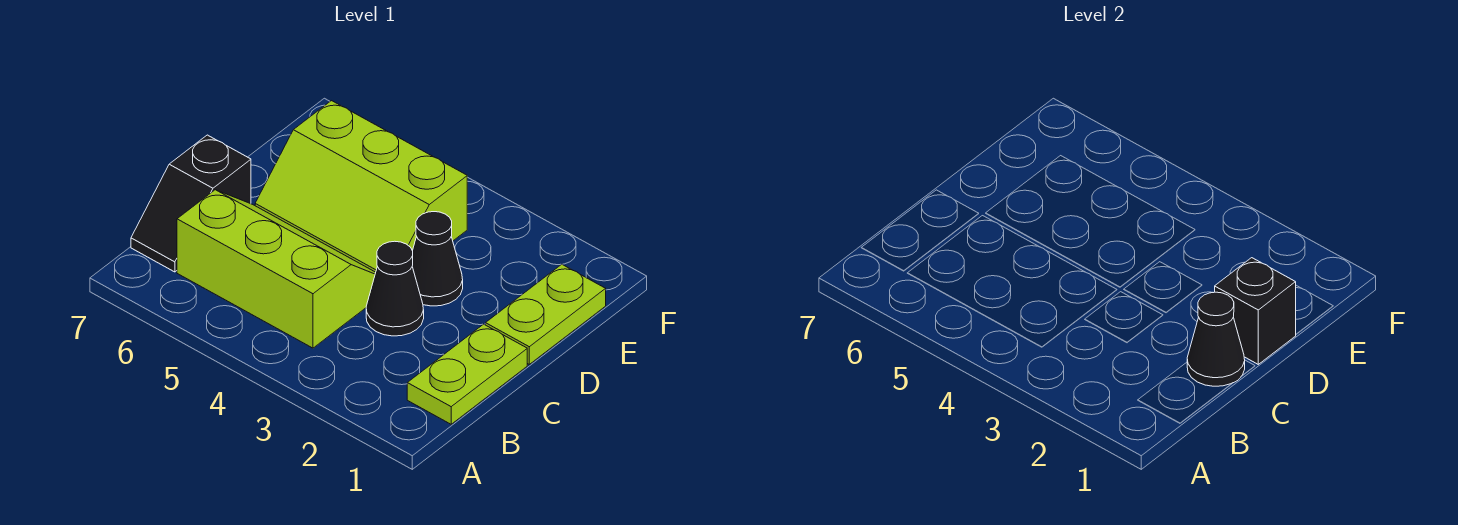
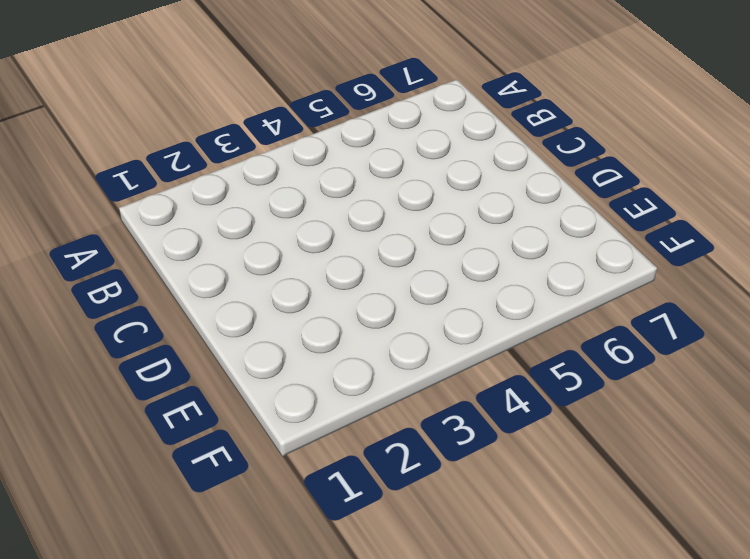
none -> lime 1x2 plate [407,324,527,424]
none -> lime 2x3 slope [177,190,376,348]

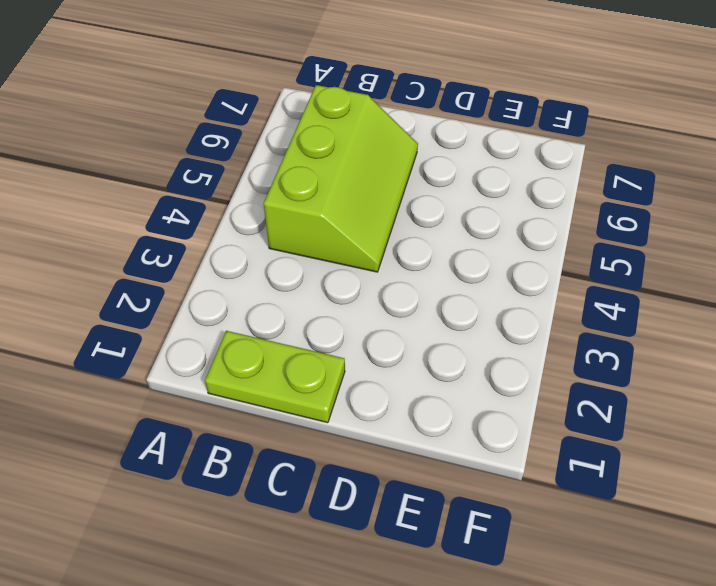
none -> black 1x2 slope [131,135,251,272]
none -> black 1x1 cone [366,241,424,336]

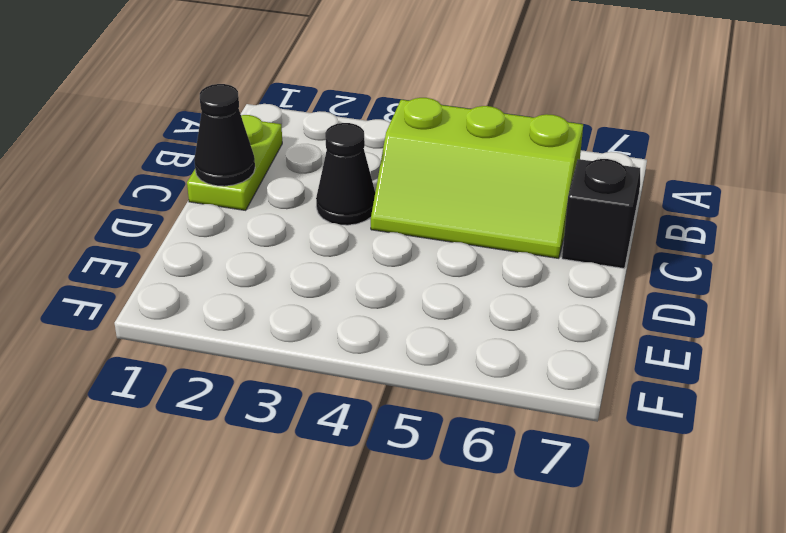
none -> lime 1x2 plate [486,264,606,364]
none -> black 1x1 cone [412,212,463,306]

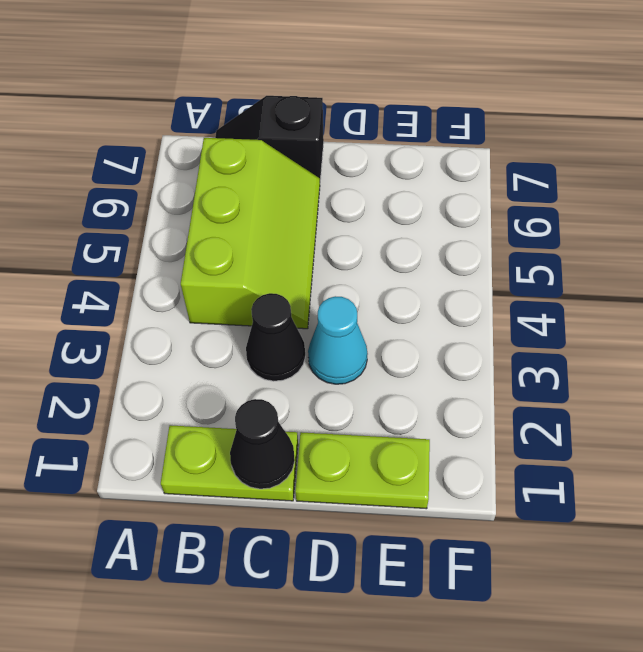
cyan 1x1 cone [308,296,368,384] -> black 1x1 cone [412,212,463,306]
none -> lime 2x3 slope [255,101,467,272]
none -> black 1x1 brick [1215,258,1296,364]

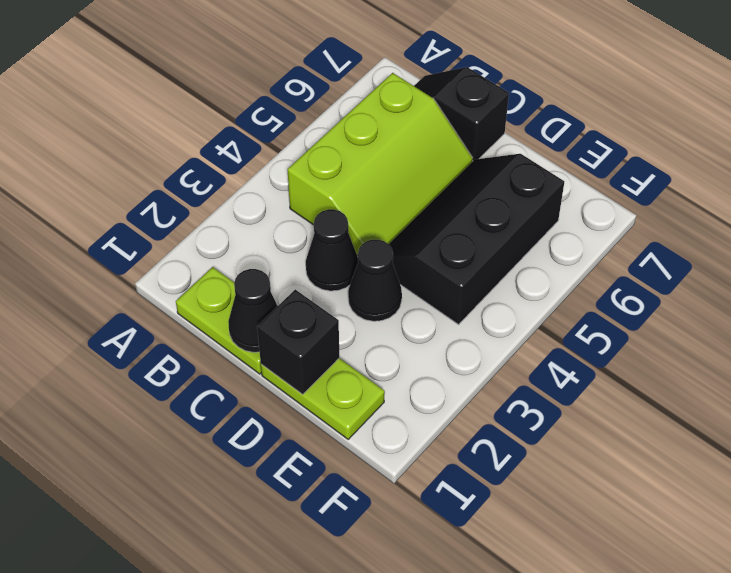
black 2x3 slope [389,154,564,324] -> lime 2x3 slope [255,101,467,272]

